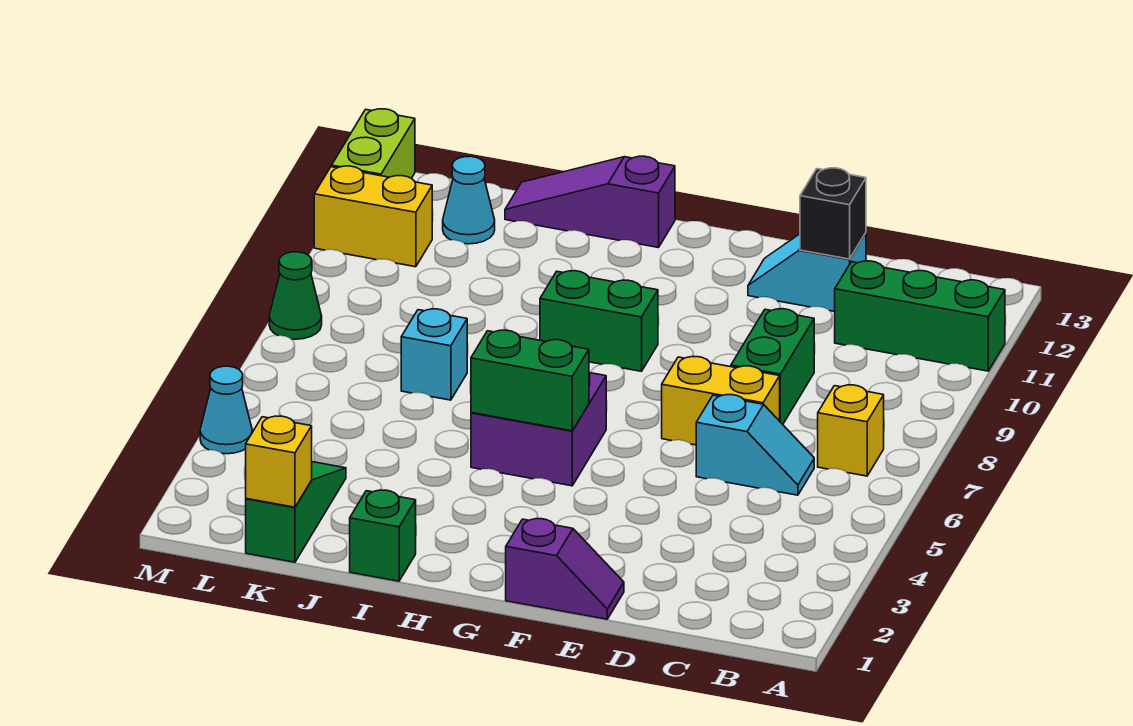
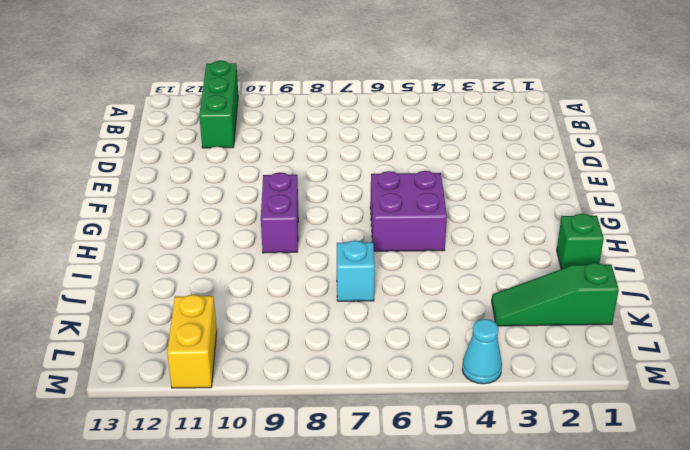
purple 1x2 brick [261,172,298,253] -> green 1x2 brick [540,271,658,371]
none -> yellow 1x1 brick [818,385,884,476]
none -> cyan 1x2 slope [696,395,814,495]
none -> yellow 1x2 brick [662,357,780,445]

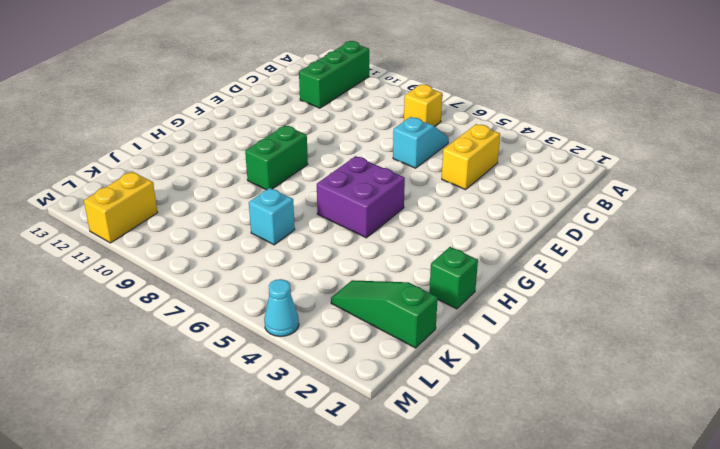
yellow 1x2 brick [442,124,500,190] -> yellow 1x2 brick moved to [662,357,780,445]
none -> green 1x2 brick [731,309,814,424]
none -> cyan 1x2 slope [748,233,866,311]
none -> purple 1x2 slope [506,519,624,619]

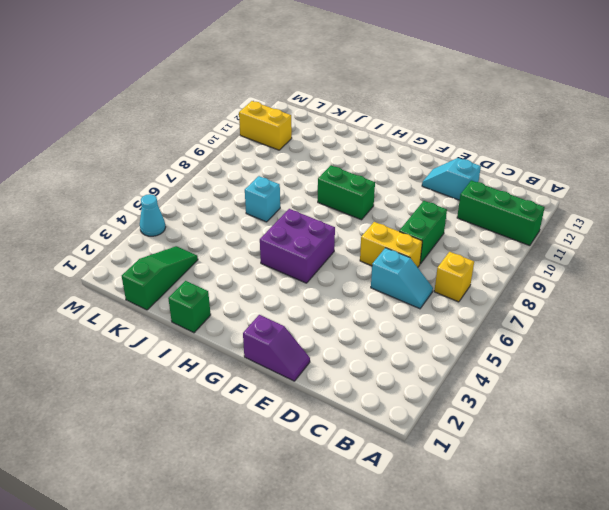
none -> purple 1x3 slope [505,156,675,248]
none -> cyan 1x1 cone [443,156,495,244]
none -> green 1x1 cone [269,252,322,339]

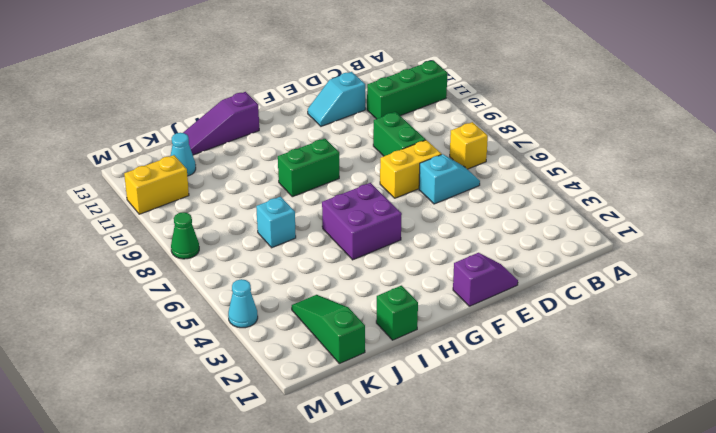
none -> lime 1x2 brick [332,109,415,178]
none -> black 1x1 brick [800,168,866,259]
none -> green 1x2 brick [471,330,589,431]

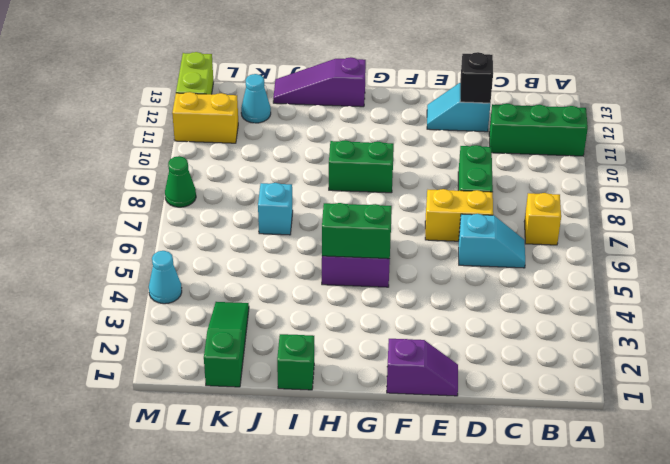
none -> yellow 1x1 brick [246,416,312,507]

